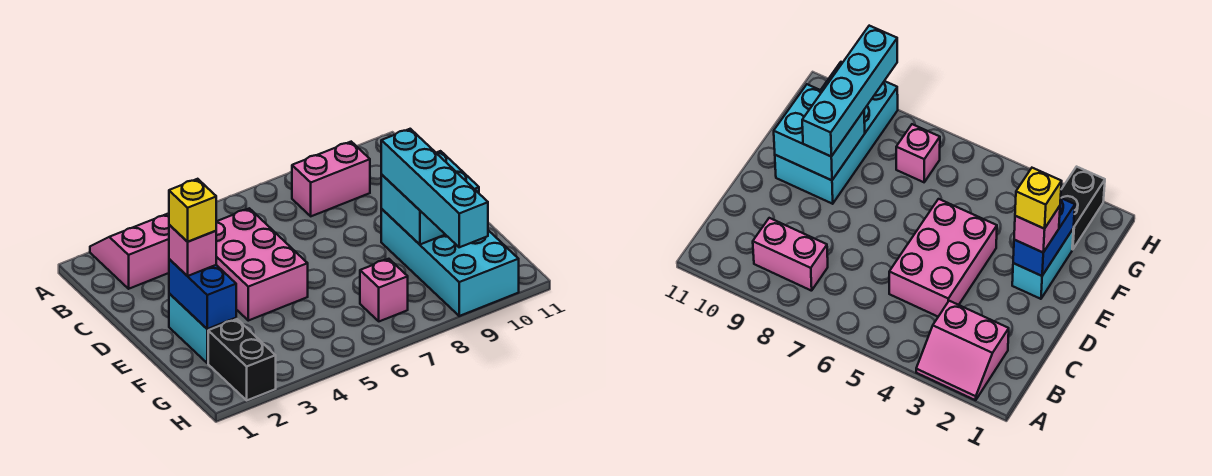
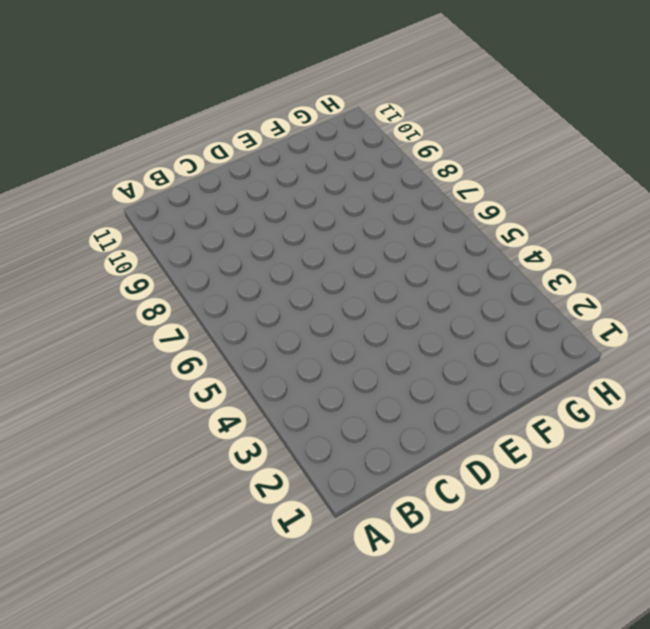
none -> pink 2x2 slope [90,213,169,289]
none -> pink 1x2 brick [292,142,370,216]
none -> pink 2x3 brick [216,208,308,321]

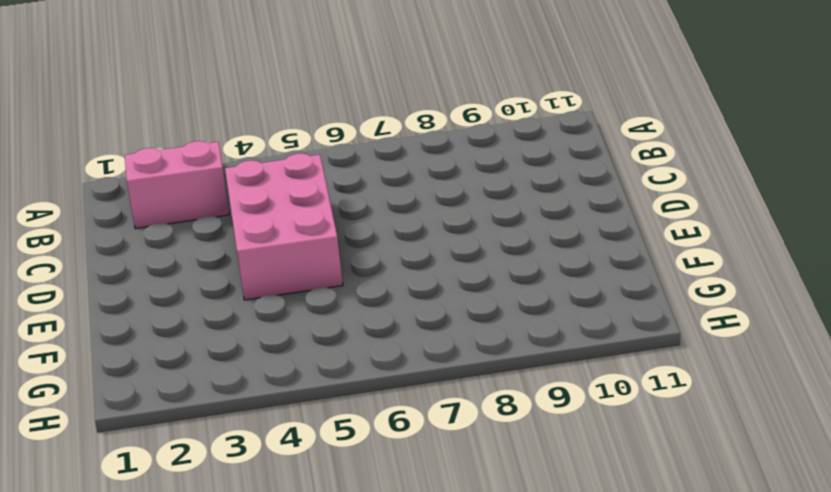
none -> pink 1x2 brick [292,142,370,216]
none -> cyan 1x2 brick [169,293,236,363]
none -> cyan 2x4 brick [381,209,519,316]

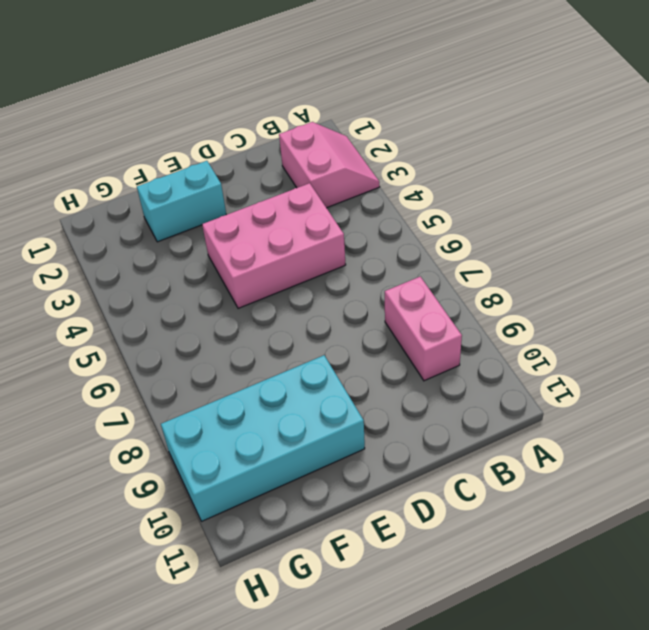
none -> black 1x2 brick [208,319,276,400]
none -> pink 1x1 brick [360,259,408,321]
none -> blue 1x2 brick [169,259,236,329]

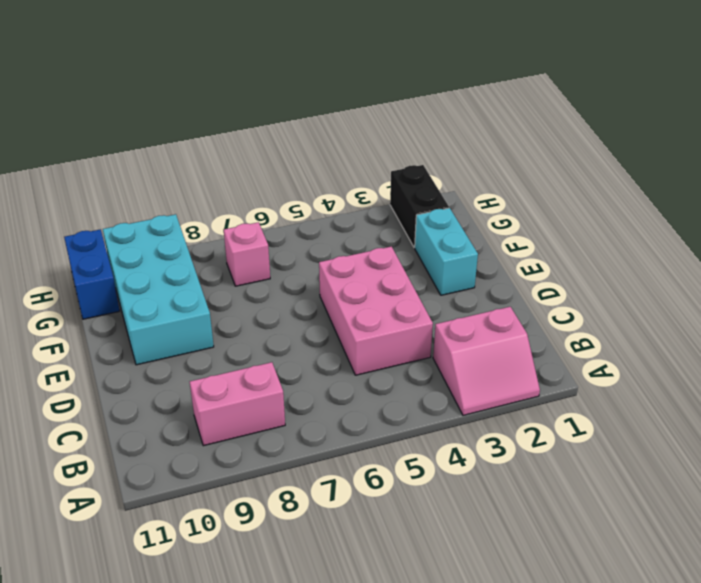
blue 1x2 brick [64,229,120,319] -> blue 1x2 brick moved to [169,259,236,329]
none -> cyan 2x2 brick [381,151,479,244]
none -> pink 1x1 brick [169,225,216,276]
none -> cyan 1x4 brick [381,129,488,247]

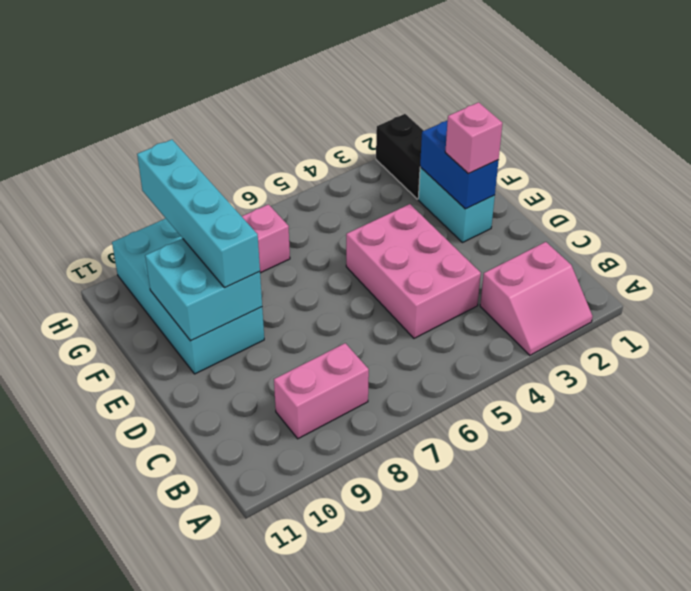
none -> yellow 1x1 brick [169,179,216,242]

